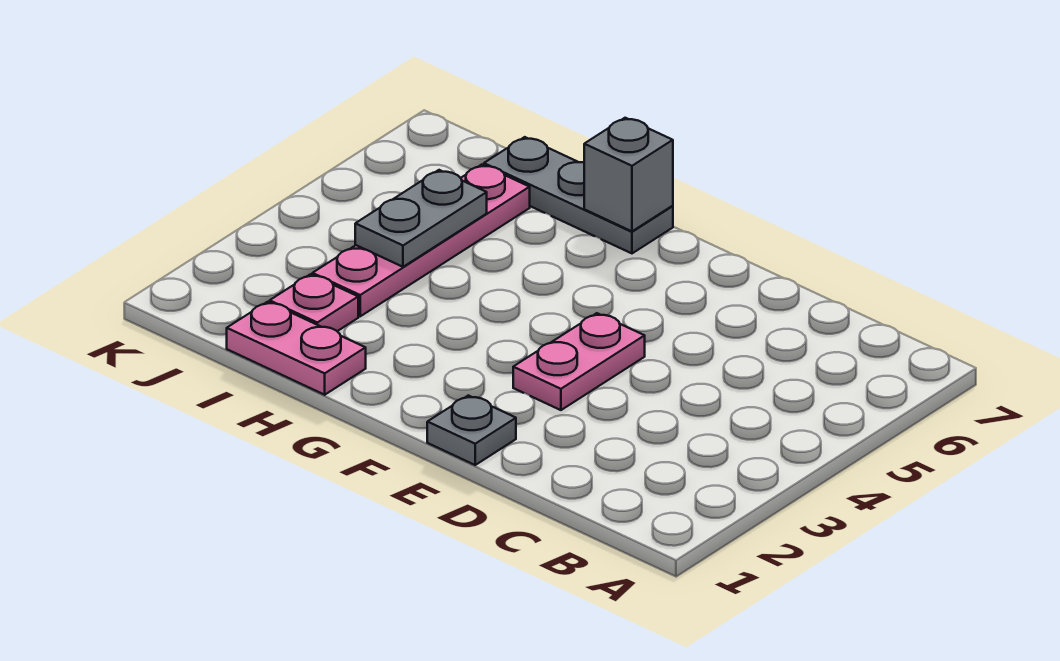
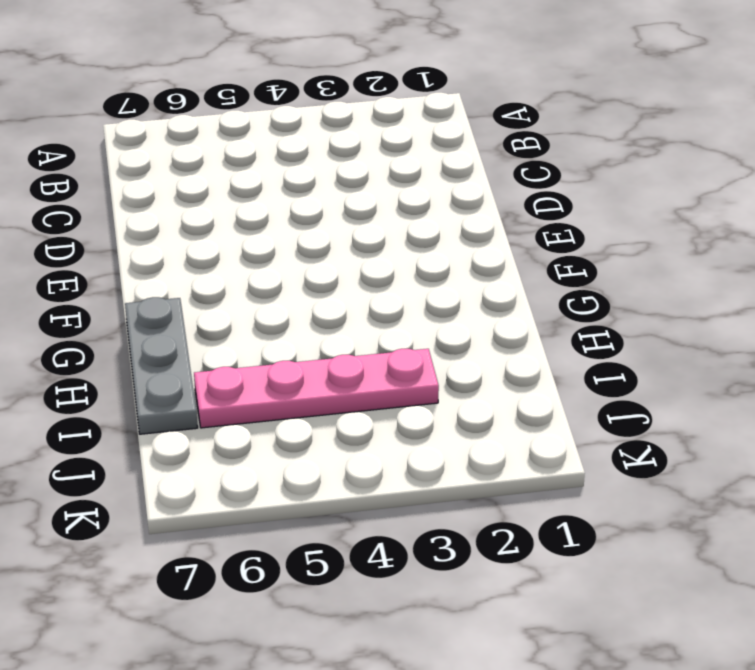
none -> grey 1x1 plate [427,396,516,465]
none -> pink 1x2 plate [513,313,645,410]

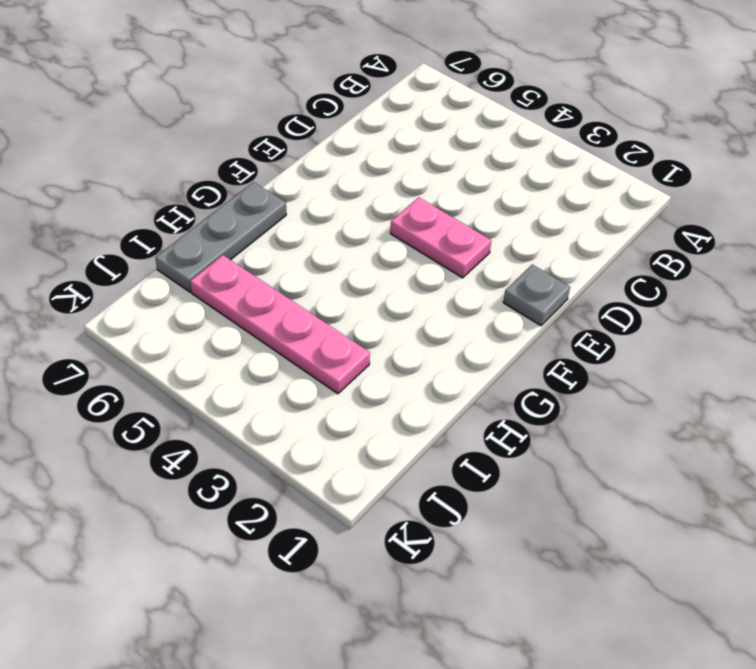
none -> pink 1x2 plate [227,302,366,395]
none -> pink 1x1 plate [270,274,358,331]

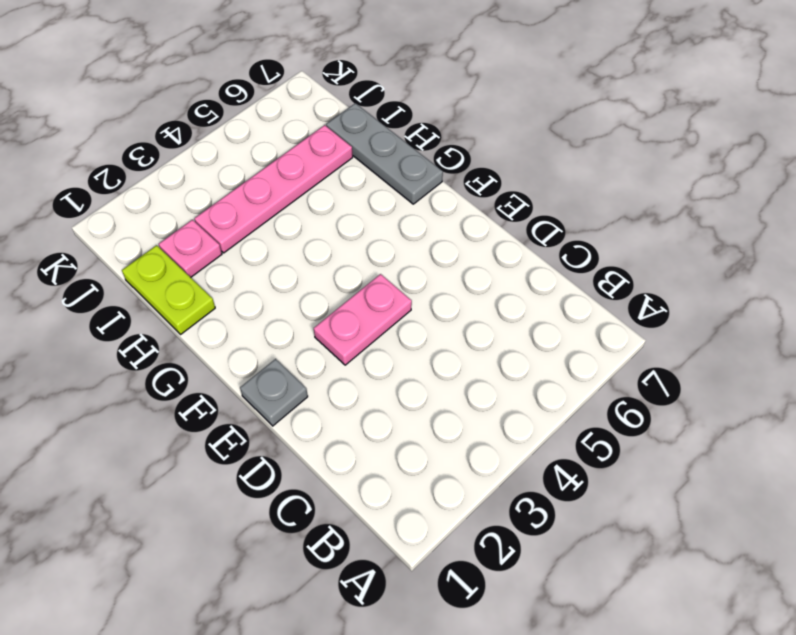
lime 1x2 plate [122,245,215,334] -> pink 1x2 plate [227,302,366,395]
none -> grey 1x1 brick [584,118,673,231]
none -> grey 1x2 plate [355,170,487,267]

